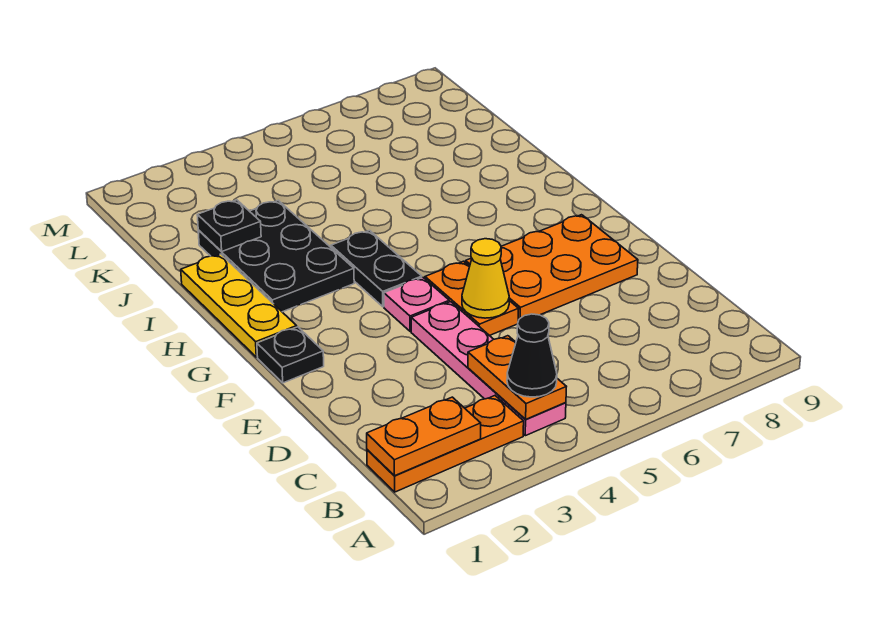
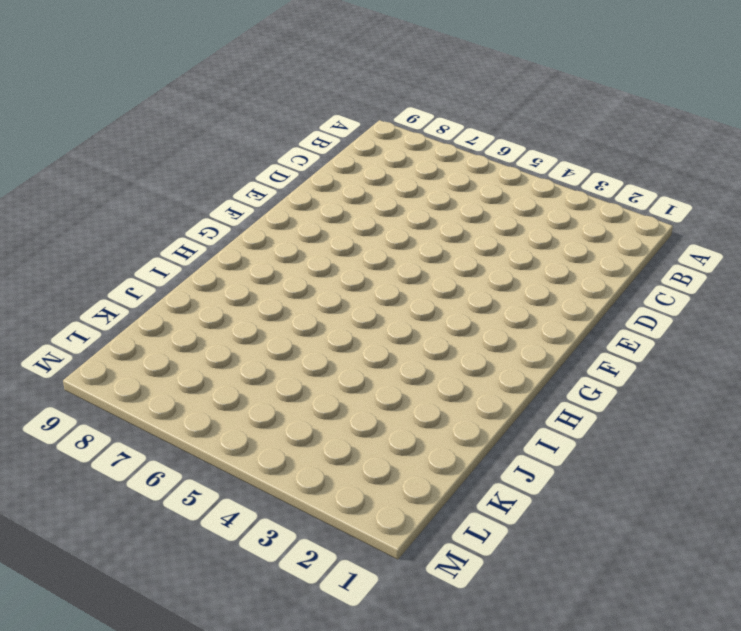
none -> orange 1x3 plate [367,396,524,492]
none -> pink 1x4 plate [411,302,566,436]
none -> orange 1x2 plate [425,261,519,336]

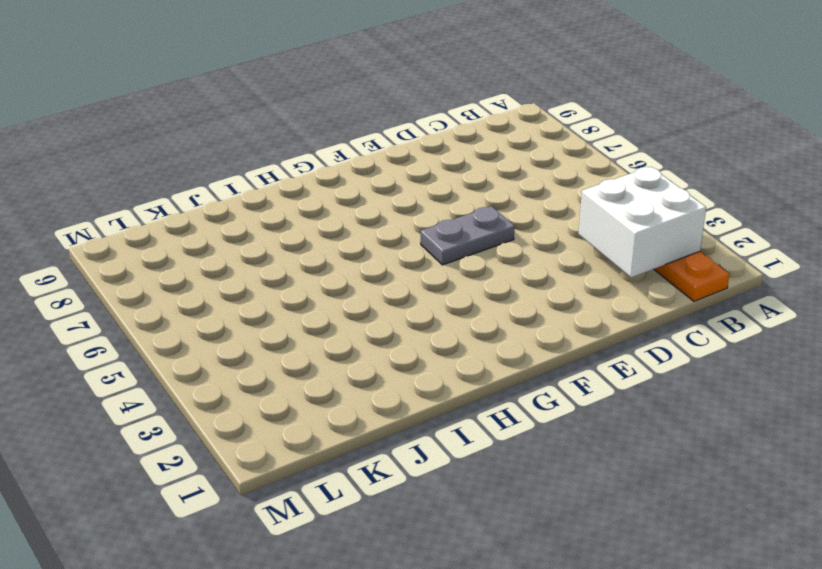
white 2x2 brick [578,167,706,277] -> orange 1x2 plate [367,397,481,476]
grey 1x2 plate [421,206,514,265] -> orange 1x2 plate [425,261,519,336]
none -> pink 1x4 plate [411,302,566,436]
none -> orange 2x3 plate [466,215,638,321]
none -> black 1x1 plate [257,327,324,383]

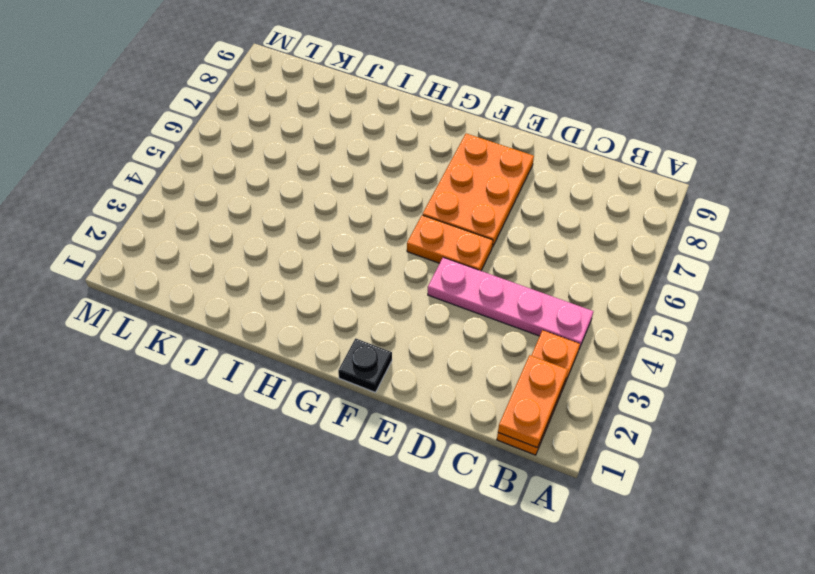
none -> pink 1x1 plate [384,278,449,331]
none -> yellow 1x3 plate [181,254,297,357]
none -> black 1x2 plate [331,231,422,307]

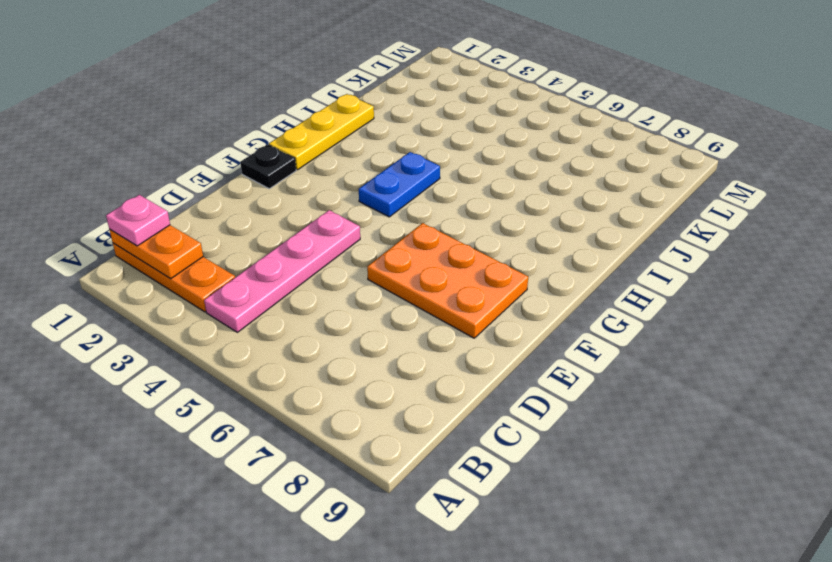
pink 1x1 plate [106,195,170,246] -> pink 1x1 plate moved to [384,278,449,331]
blue 1x2 plate [359,152,440,217] -> black 1x2 plate [331,231,422,307]
none -> orange 1x2 plate [425,261,519,336]
none -> black 2x3 plate [198,200,354,312]
none -> orange 1x2 plate [468,336,566,419]

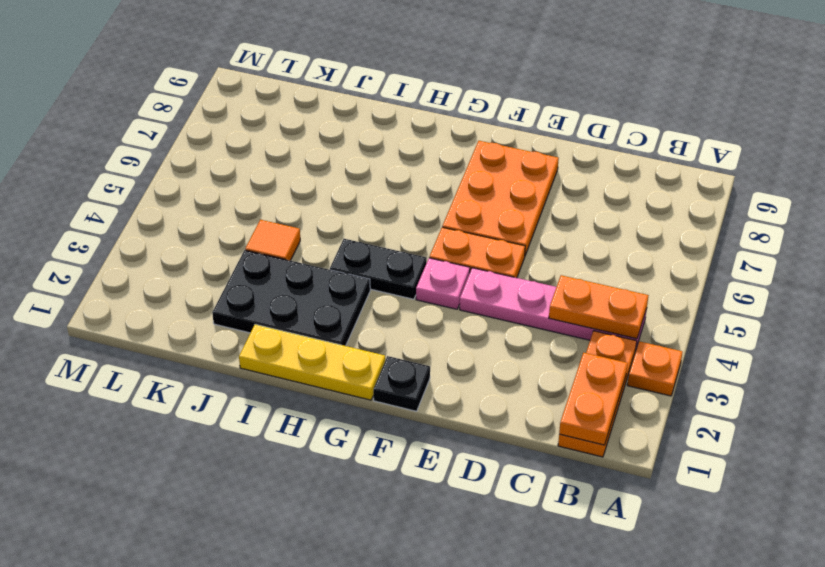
orange 1x1 plate [627,341,682,396] -> none
orange 1x1 tile [245,220,300,261] -> none
none -> yellow 1x1 cone [462,239,509,318]
none -> black 1x1 plate [197,200,261,252]
none -> black 1x1 cone [507,314,557,397]

